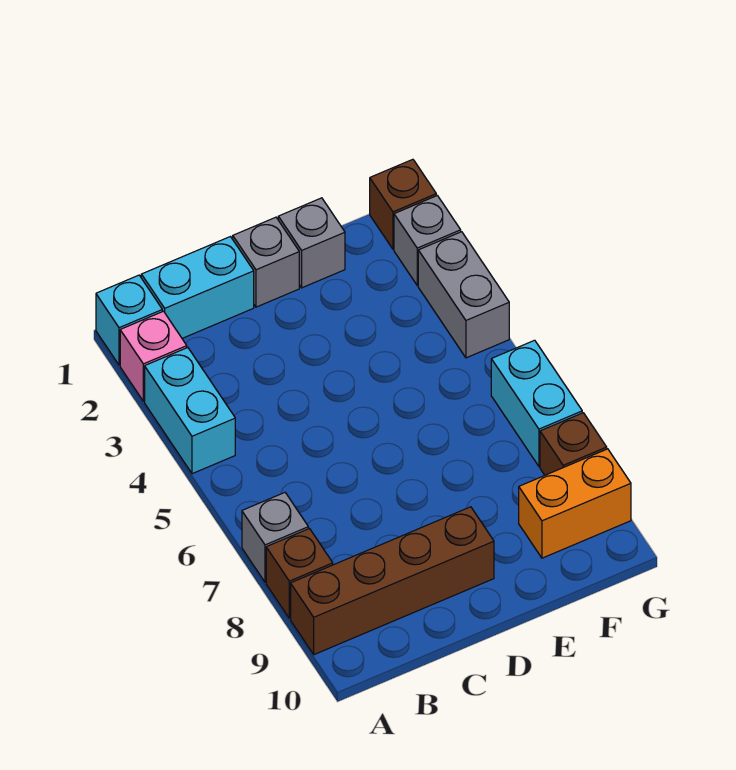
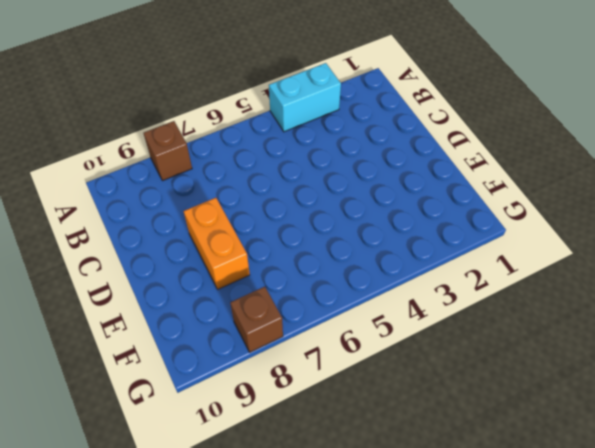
orange 1x2 brick [184,198,250,289] -> orange 1x2 brick moved to [519,449,631,558]
none -> cyan 1x1 brick [96,275,162,365]
none -> pink 1x1 brick [120,311,187,401]
none -> grey 1x1 brick [242,493,308,582]

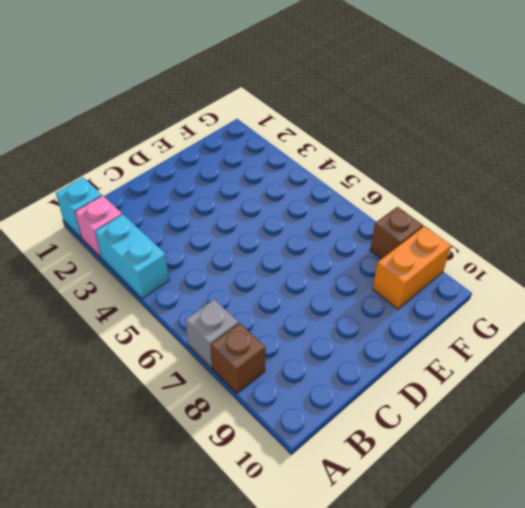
none -> brown 1x4 brick [291,507,494,655]
none -> cyan 1x2 brick [141,237,254,338]
none -> grey 1x1 brick [233,217,299,307]

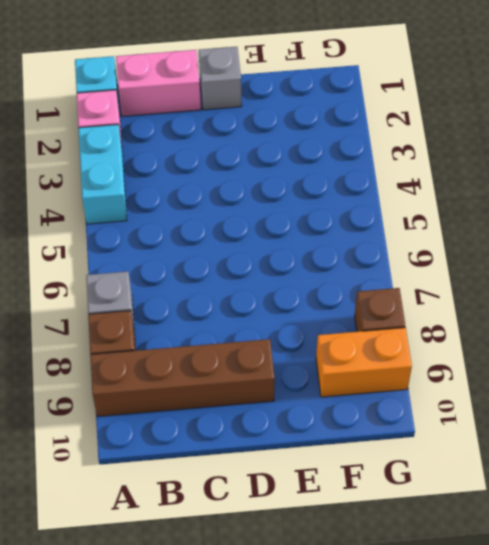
pink 1x2 brick [116,50,201,116] -> cyan 1x2 brick [141,237,254,338]
none -> grey 1x1 brick [278,198,345,288]
none -> brown 1x1 brick [370,159,436,249]
none -> grey 1x1 brick [394,196,461,285]

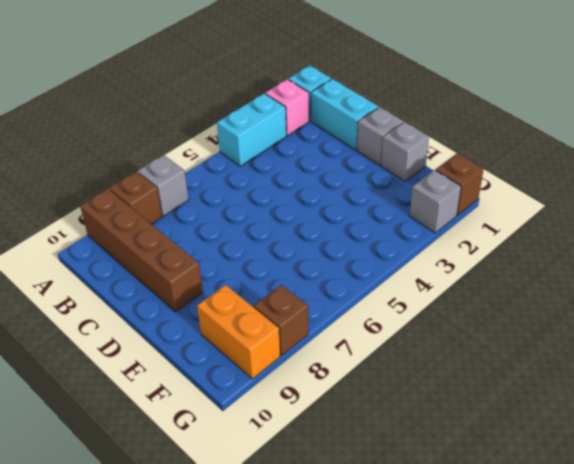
none -> grey 1x2 brick [418,232,509,358]
none -> cyan 1x2 brick [491,340,582,466]

